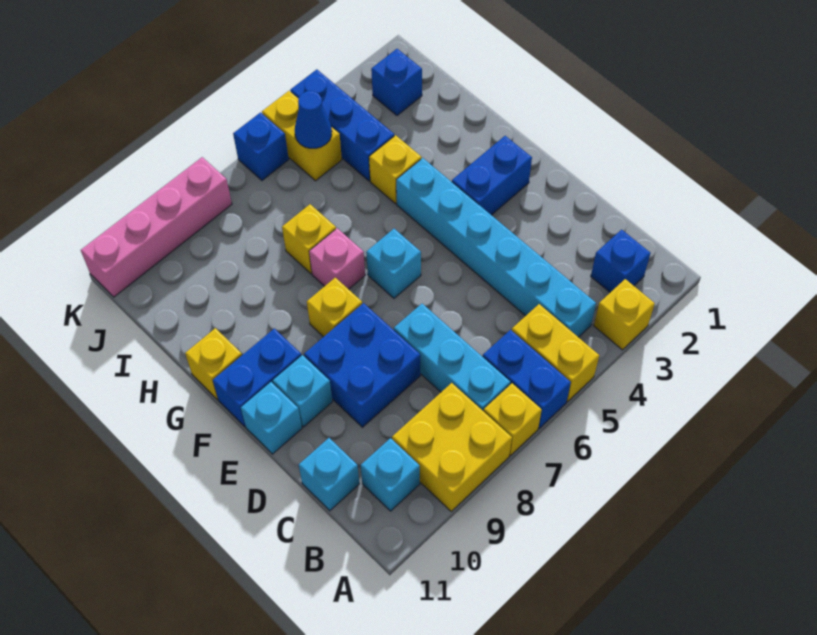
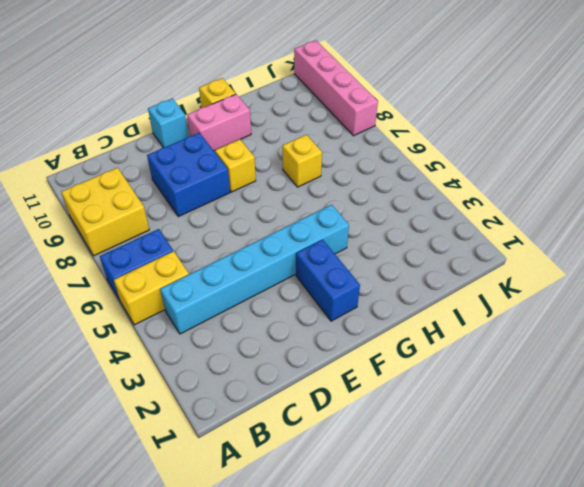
pink 1x2 brick [187,94,251,151] -> blue 1x2 brick [213,328,301,426]
none -> yellow 1x1 brick [594,279,655,350]
none -> yellow 1x1 brick [484,383,542,455]
none -> blue 1x1 brick [591,230,650,292]

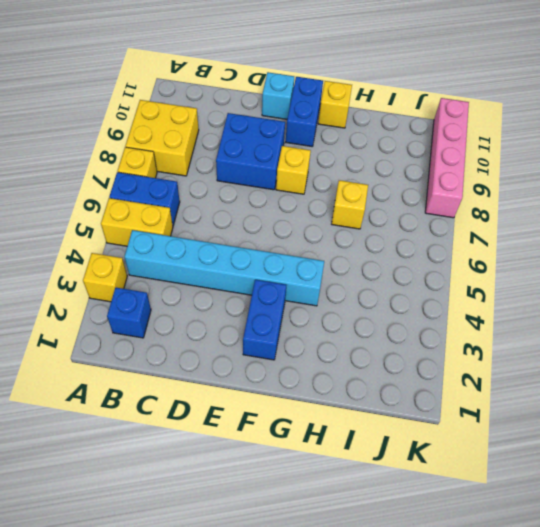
none -> cyan 1x3 brick [394,304,510,411]
none -> cyan 1x1 brick [361,438,420,511]
none -> cyan 1x1 brick [299,438,359,511]

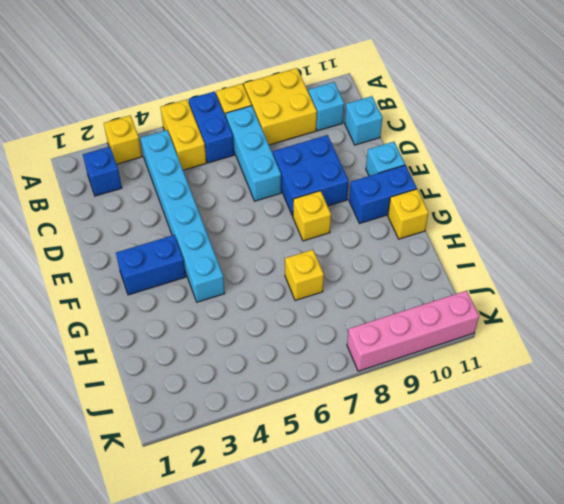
none -> cyan 1x1 brick [273,355,333,427]
none -> cyan 1x1 brick [366,229,421,298]
none -> pink 1x1 brick [309,228,365,289]

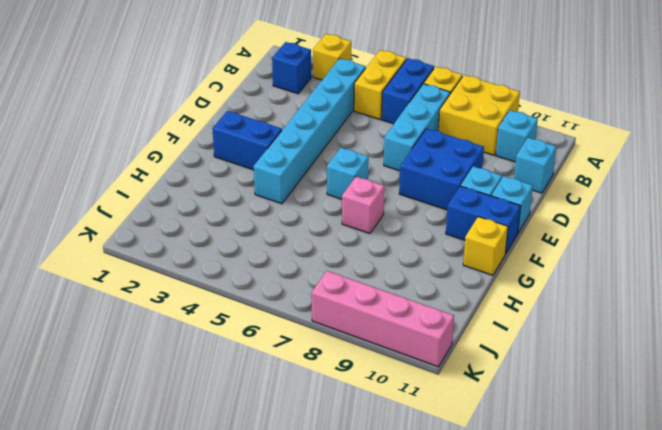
none -> yellow 1x1 brick [307,278,362,337]
none -> yellow 1x1 brick [369,135,422,204]
none -> yellow 1x1 brick [282,204,336,274]

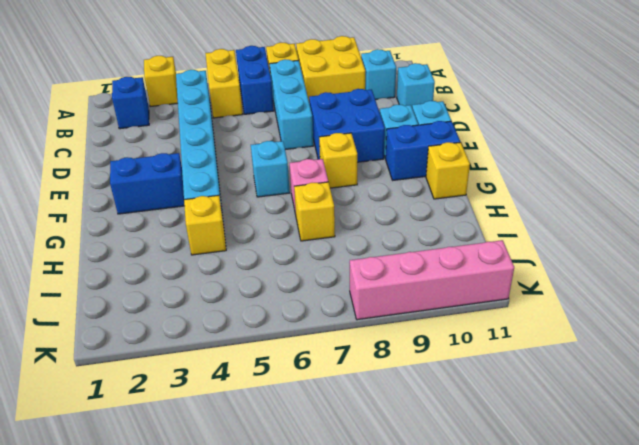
none -> blue 1x3 brick [290,70,394,181]
none -> blue 1x1 brick [371,49,422,115]
none -> yellow 1x2 brick [262,91,342,181]

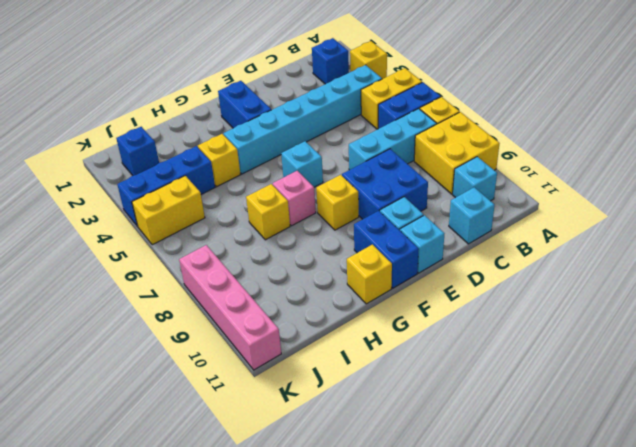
none -> blue 1x1 brick [233,113,289,180]
none -> blue 1x1 cone [295,91,332,148]

